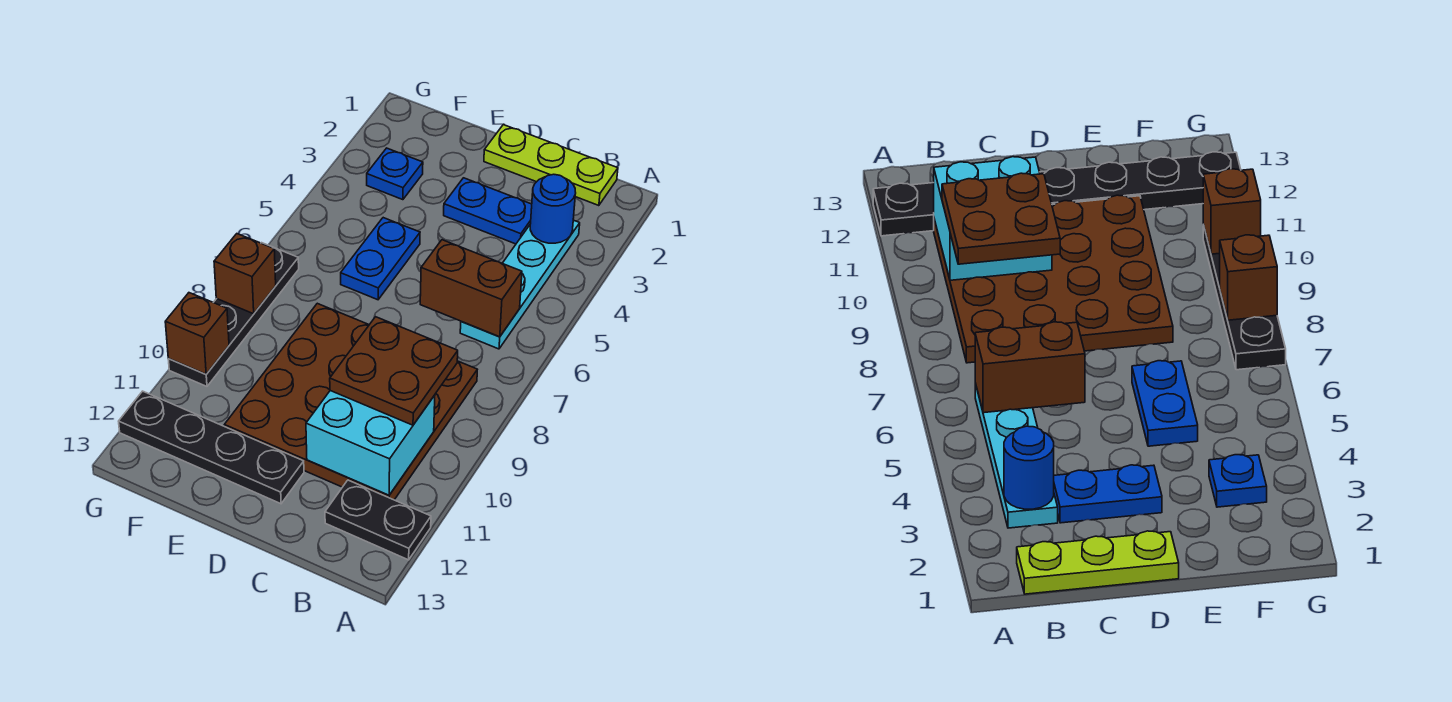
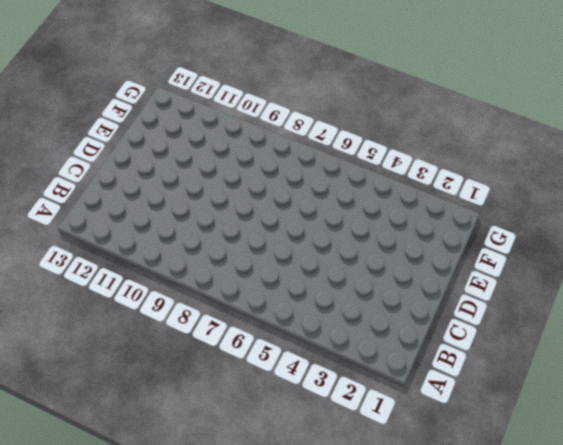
none -> black 1x2 plate [325,480,431,560]
none -> lime 1x3 plate [484,125,618,206]
none -> cyan 1x4 plate [460,220,580,349]

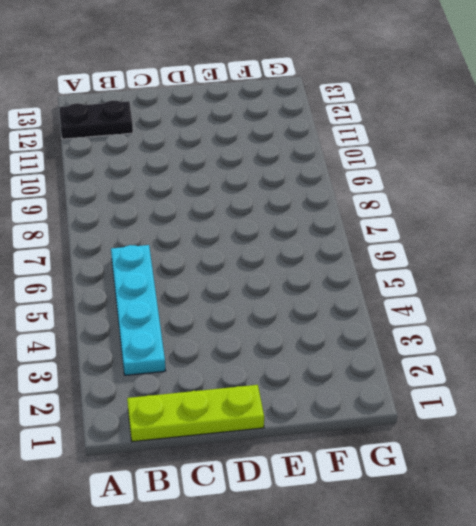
none -> brown 4x4 plate [224,303,477,500]
none -> blue 1x2 plate [444,178,532,244]
none -> black 1x4 plate [119,391,304,504]

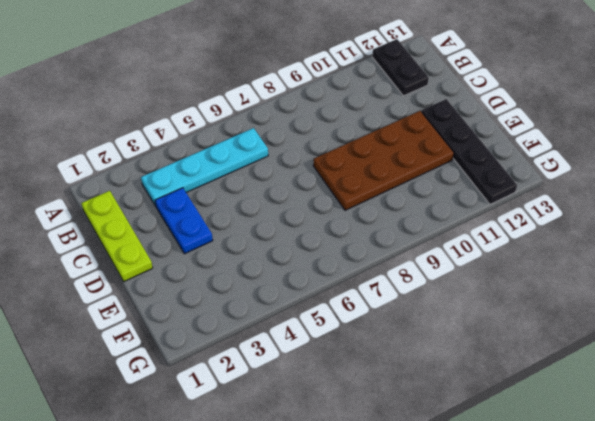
brown 2x4 plate [313,111,454,210] -> brown 4x4 plate [224,303,477,500]
none -> blue 1x2 plate [341,218,420,300]
none -> blue 1x1 plate [367,148,423,200]
none -> black 1x4 plate [168,243,299,386]

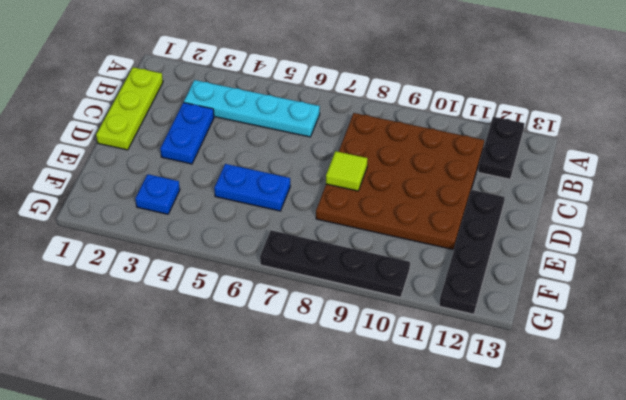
lime 1x1 tile [326,151,368,191] -> none
none -> blue 1x1 round brick [530,174,576,243]
none -> brown 1x2 brick [420,240,522,337]
none -> cyan 2x2 brick [306,391,435,495]

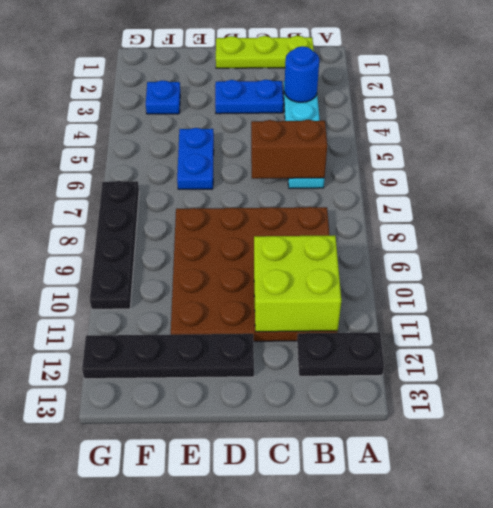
lime 2x2 brick [254,235,341,332] -> cyan 2x2 brick [306,391,435,495]
none -> brown 1x1 brick [214,234,276,314]
none -> brown 1x1 brick [165,293,229,374]
none -> brown 2x2 plate [330,317,458,425]

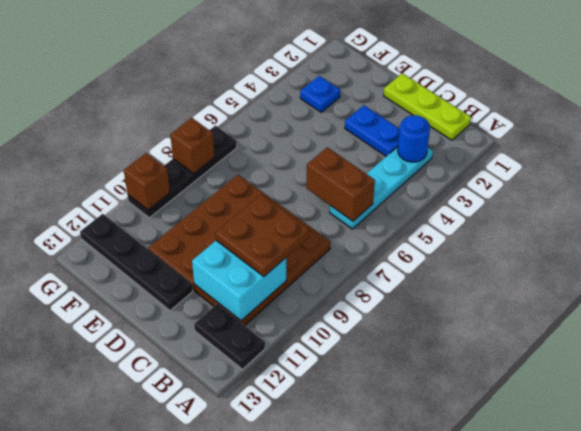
none -> blue 1x2 plate [341,218,420,300]

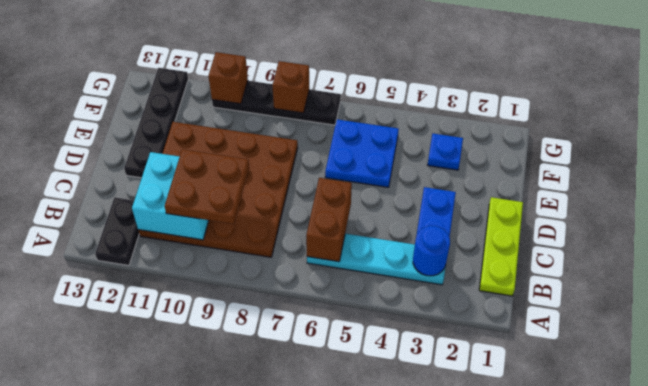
blue 2x2 plate [325,119,399,187] -> blue 1x2 plate [341,218,420,300]

